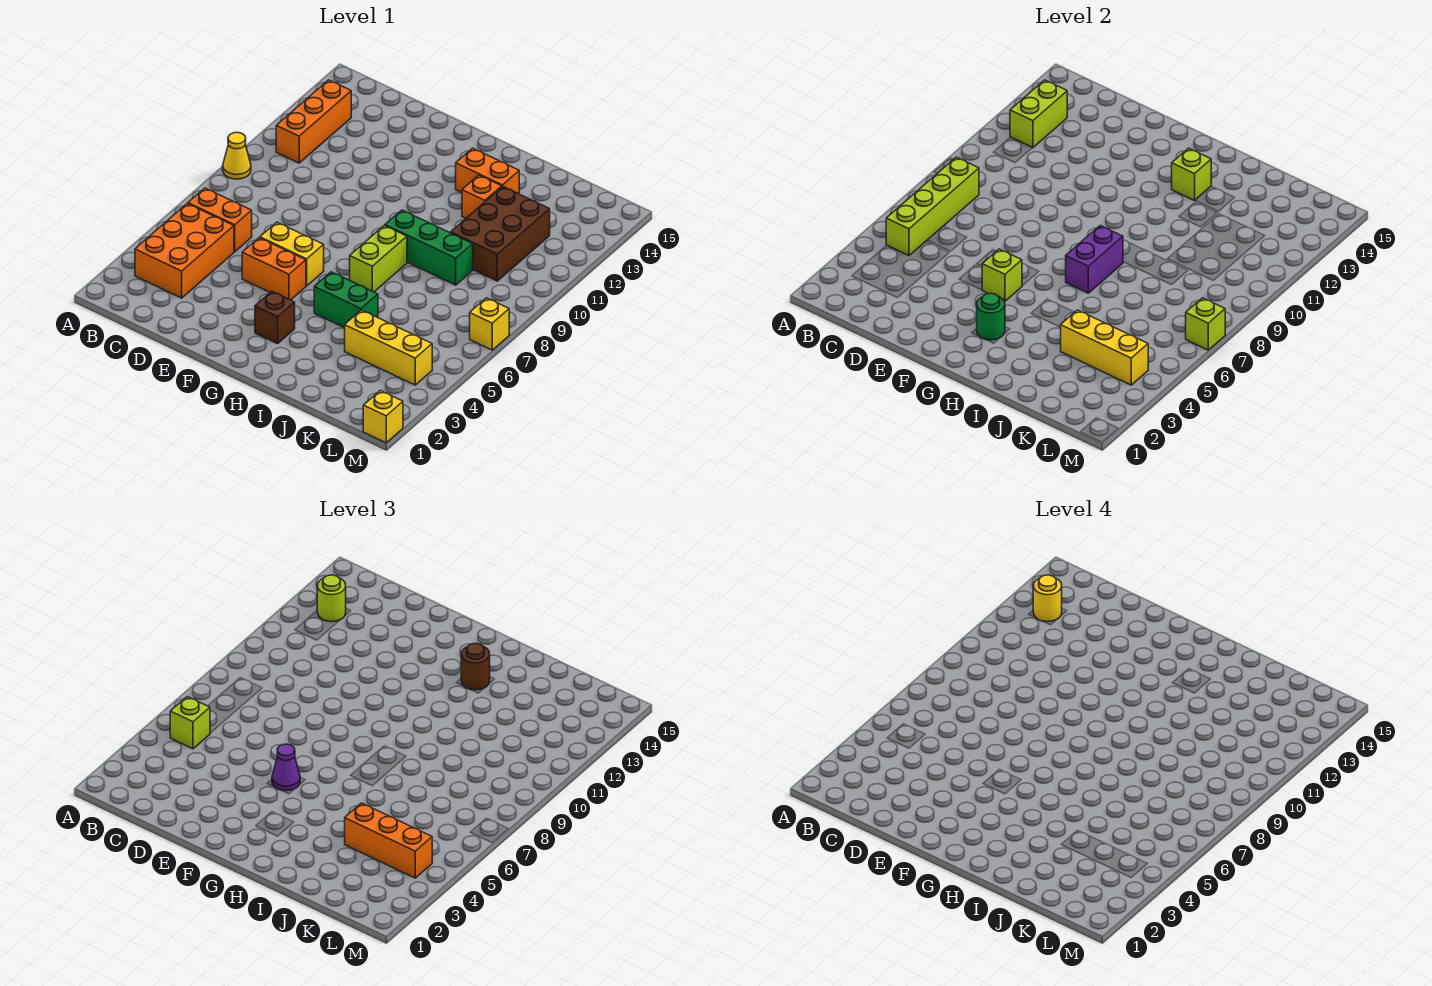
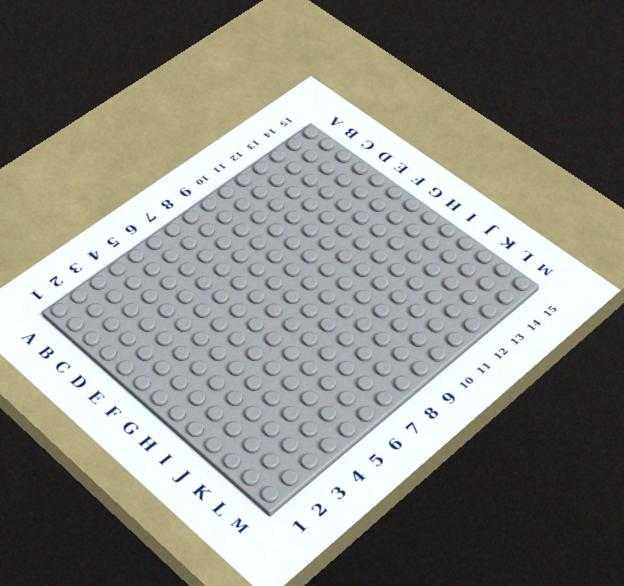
none -> yellow 1x1 cone [223,132,251,179]
none -> orange 2x3 brick [135,204,234,298]
none -> orange 1x2 brick [188,188,252,252]
none -> orange 1x3 brick [276,80,351,163]

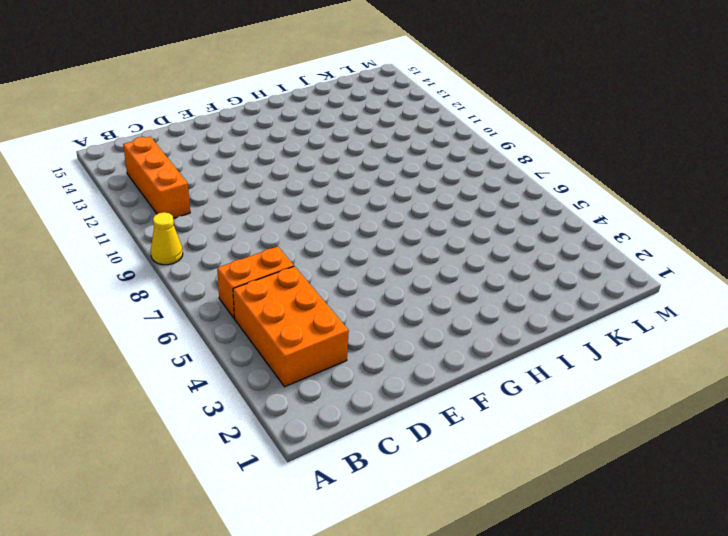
none -> orange 1x2 brick [242,238,306,300]
none -> yellow 1x2 brick [260,222,324,286]
none -> brown 1x1 brick [255,291,295,344]
none -> green 1x2 brick [314,272,378,328]

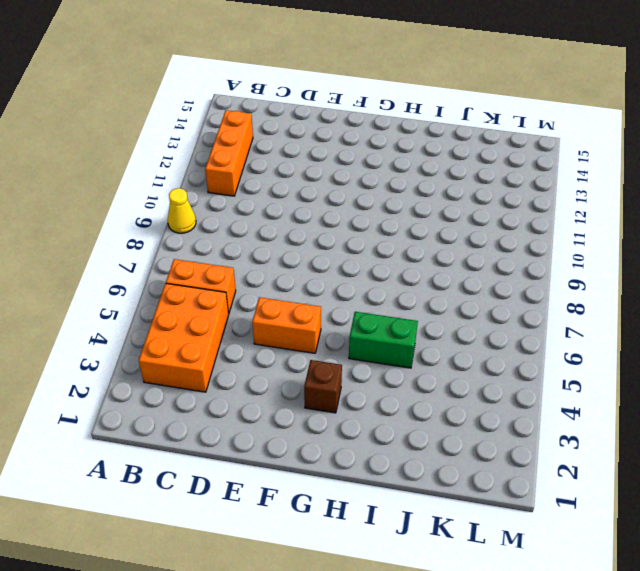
none -> yellow 1x2 brick [260,222,324,286]
none -> lime 1x2 brick [350,226,407,292]
none -> green 1x3 brick [385,210,473,285]
none -> orange 1x2 brick [456,148,519,194]

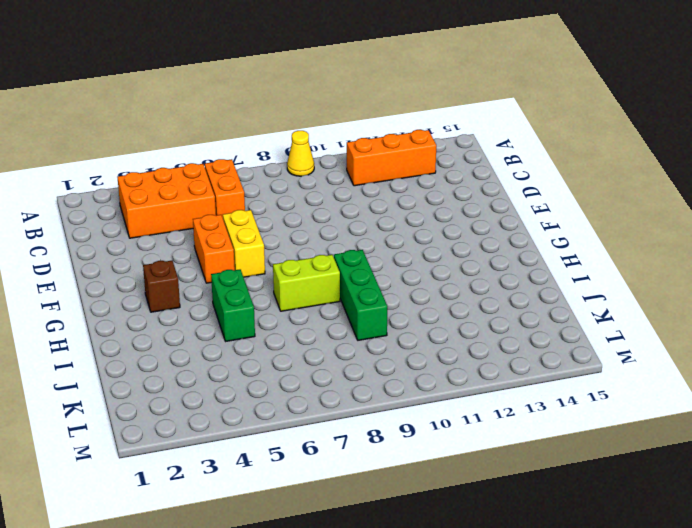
none -> orange 1x2 brick [456,148,519,194]
none -> orange 1x1 brick [462,175,502,218]
none -> yellow 1x3 brick [345,310,432,385]
none -> brown 2x3 brick [451,187,550,281]

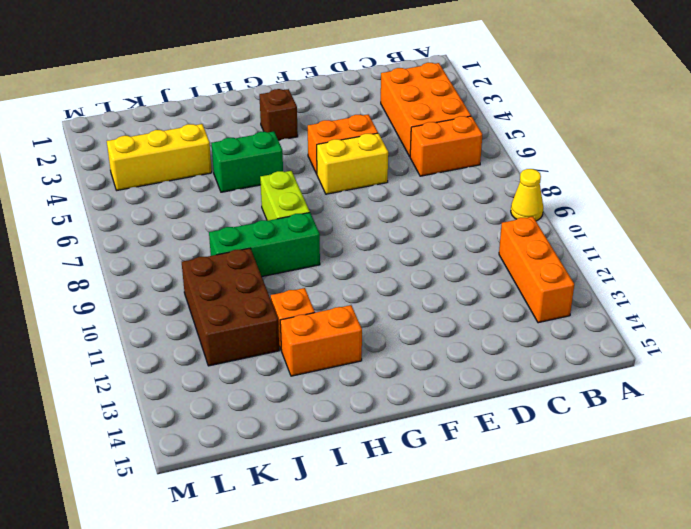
none -> yellow 1x1 brick [363,391,403,443]
none -> yellow 1x1 brick [470,298,509,350]
none -> lime 1x4 brick [886,157,979,255]
none -> lime 1x2 brick [1010,80,1067,148]

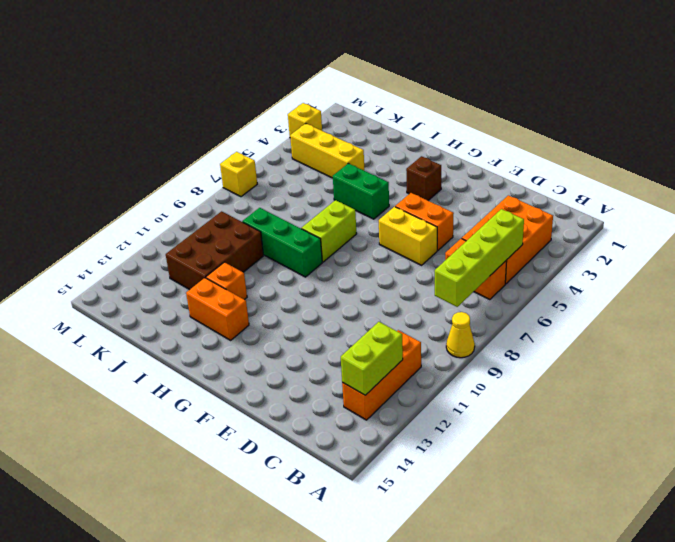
yellow 1x1 brick [288,103,322,135] -> yellow 1x1 brick moved to [363,391,403,443]
none -> lime 1x1 brick [982,249,1022,301]
none -> green 1x1 round brick [977,293,1005,340]
none -> purple 1x2 brick [1066,226,1123,293]
none -> lime 1x1 brick [1172,148,1211,201]

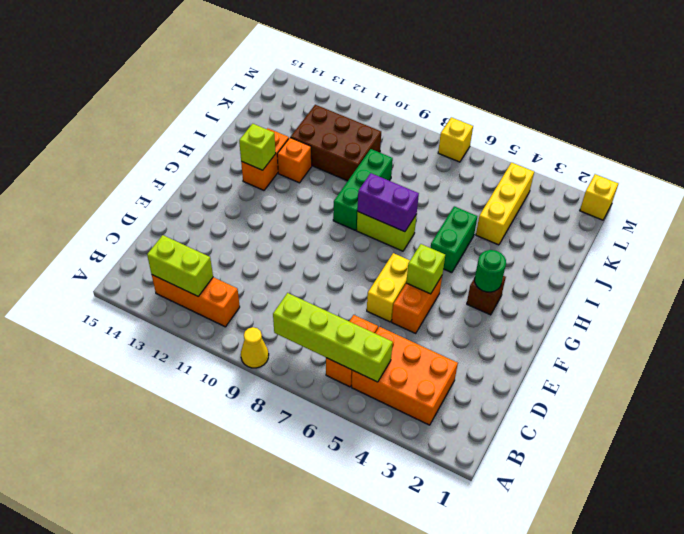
none -> yellow 1x3 brick [1061,310,1148,385]
none -> lime 1x1 brick [1186,298,1225,350]
none -> lime 1x1 brick [170,697,210,749]
none -> lime 1x1 round brick [317,575,346,622]

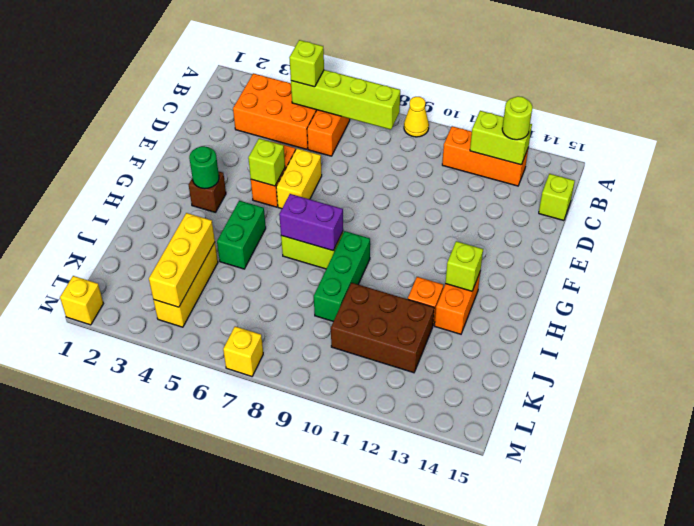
lime 1x1 brick [539,174,575,221] -> lime 1x1 brick moved to [1186,298,1225,350]
none -> purple 1x1 cone [272,744,300,791]
none -> brown 1x1 round brick [461,643,490,690]
none -> orange 1x3 brick [345,803,432,878]
none -> yellow 1x1 round brick [1033,575,1062,622]

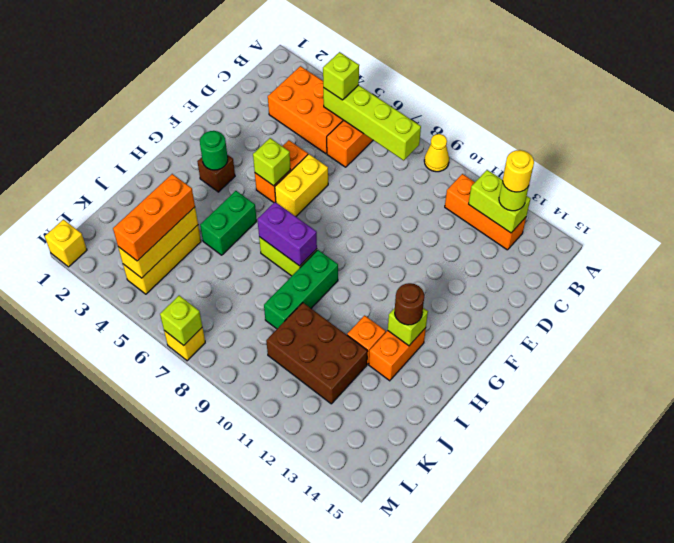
none -> purple 1x1 cone [272,744,300,791]

